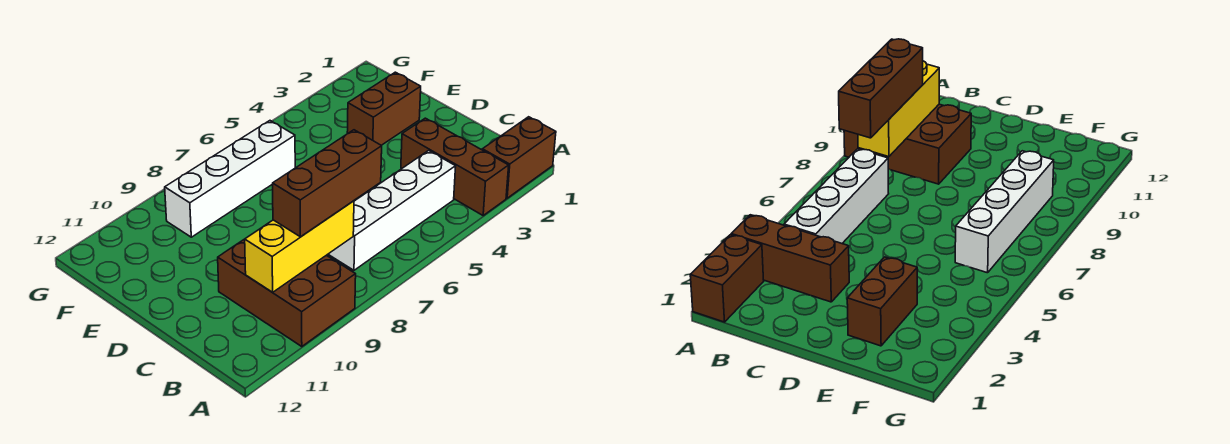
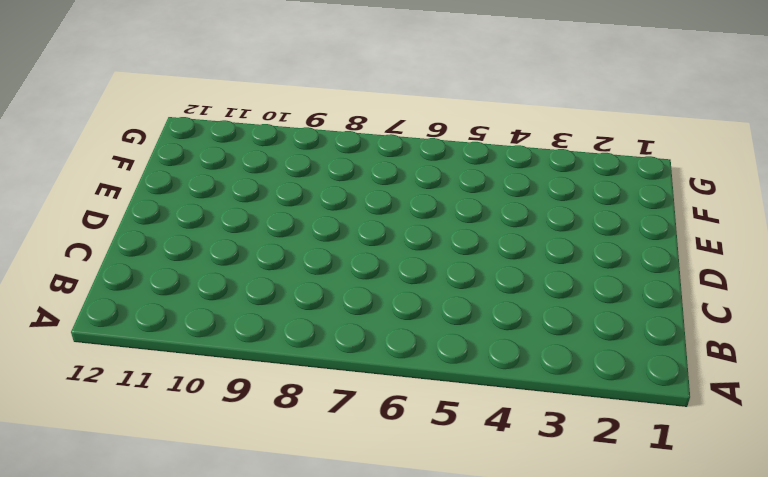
none -> brown 1x2 brick [482,117,556,198]
none -> brown 1x3 brick [401,118,509,215]

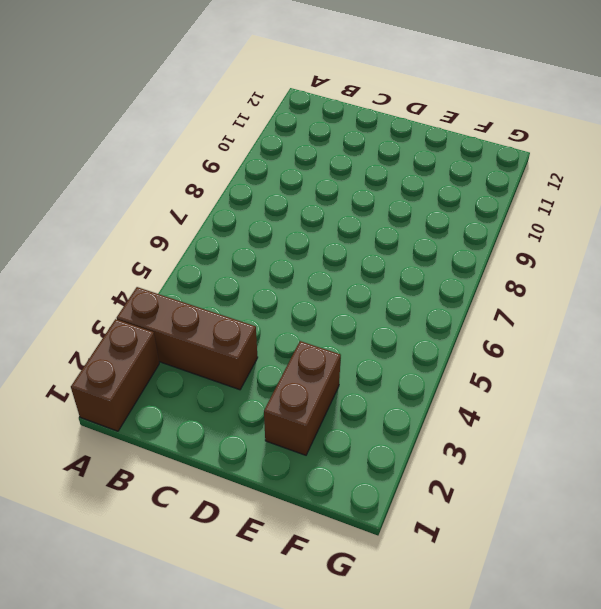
none -> brown 2x3 brick [218,239,356,347]
none -> white 1x4 brick [328,150,456,270]

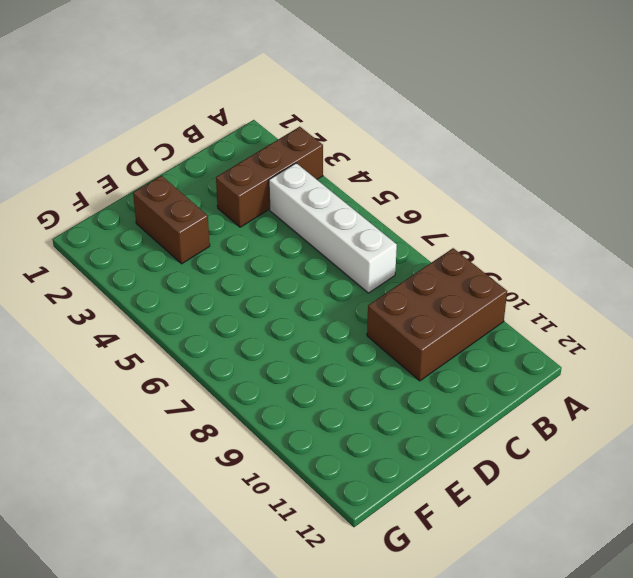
none -> brown 1x2 brick [482,117,556,198]
none -> white 1x4 brick [165,121,295,237]

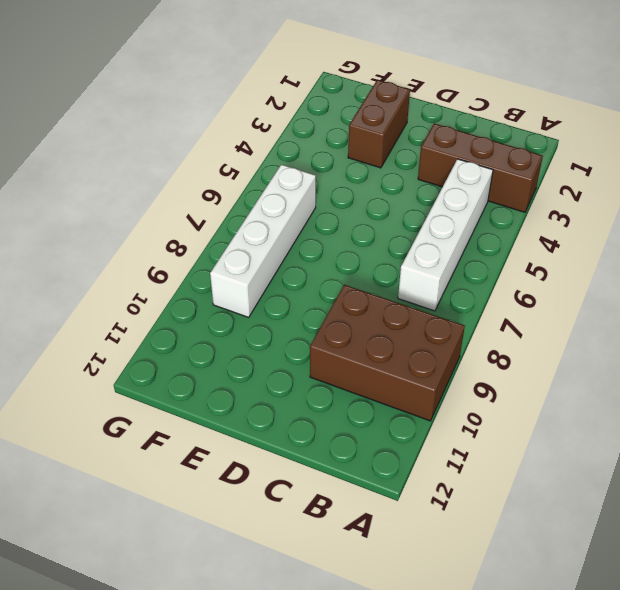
none -> brown 1x2 brick [482,117,556,198]
none -> yellow 1x3 brick [245,201,354,292]

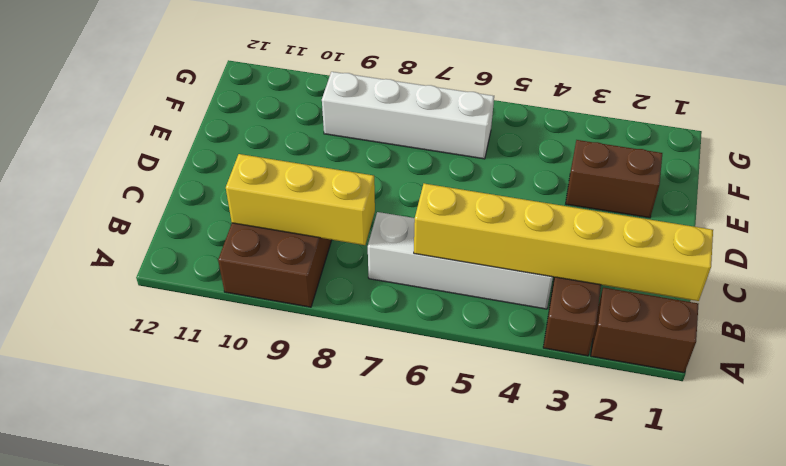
yellow 1x6 brick [414,184,713,301] -> none
none -> brown 1x3 brick [273,130,382,237]

